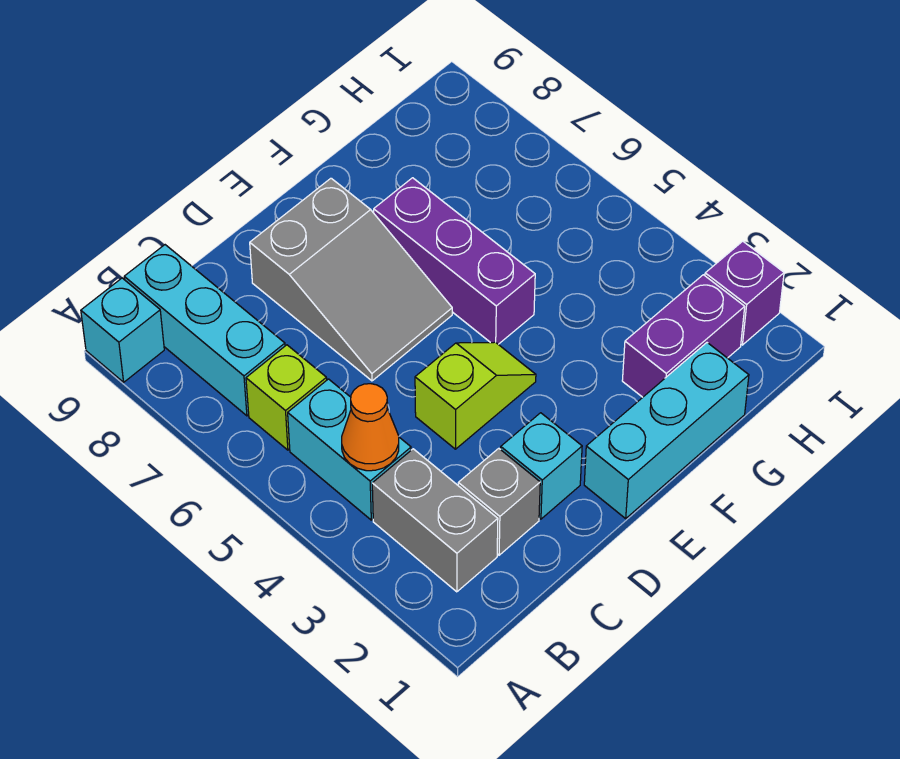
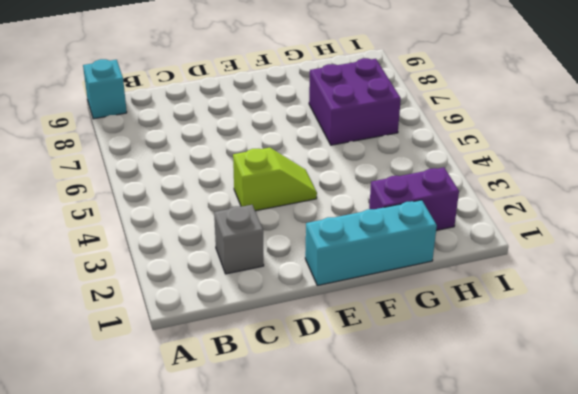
purple 2x2 brick [309,58,401,145] -> none
none -> grey 1x2 brick [372,449,498,592]
none -> cyan 1x2 brick [288,379,411,520]
none -> lime 1x1 brick [246,345,327,450]

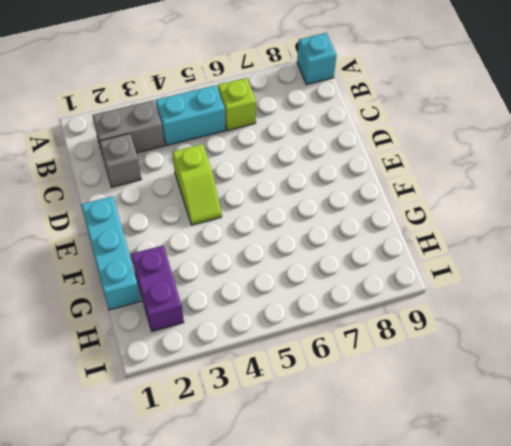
none -> cyan 1x3 brick [124,245,285,416]
none -> cyan 1x1 brick [501,413,582,519]
none -> grey 2x3 slope [250,178,452,381]

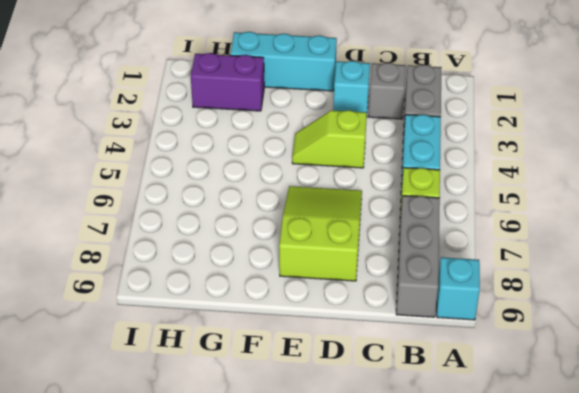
grey 1x3 brick [396,196,440,317] -> cyan 1x3 brick [124,245,285,416]
lime 2x3 slope [279,186,362,281] -> grey 2x3 slope [250,178,452,381]
none -> purple 1x3 brick [374,178,535,344]
none -> purple 1x1 brick [705,241,784,345]
none -> orange 1x1 cone [342,384,399,471]

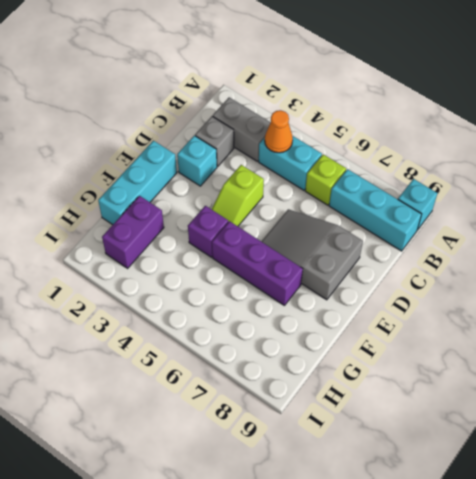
purple 1x1 brick [188,206,228,257] -> purple 1x1 brick moved to [705,241,784,345]

